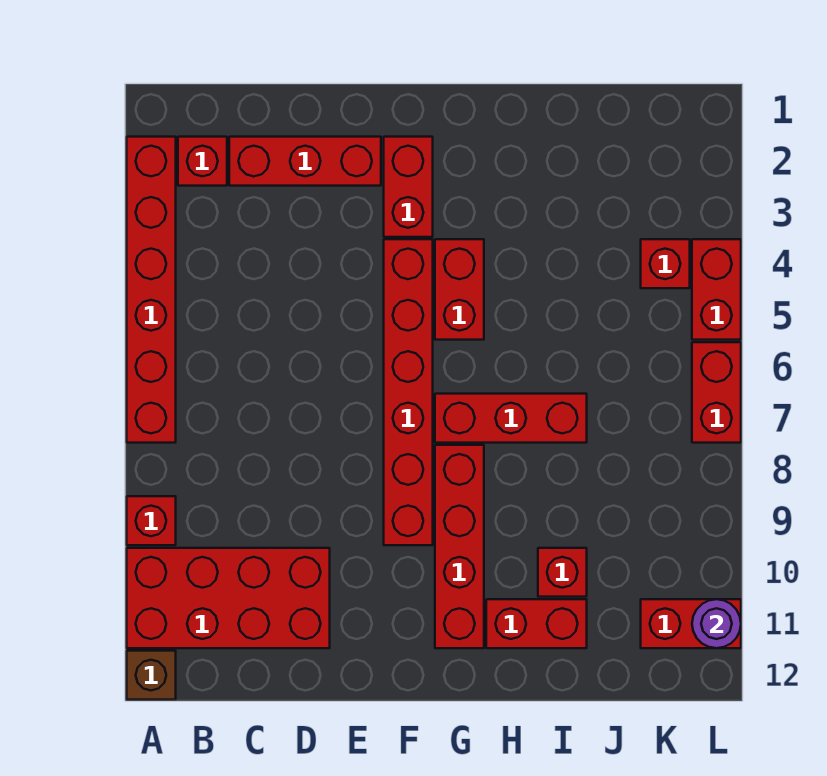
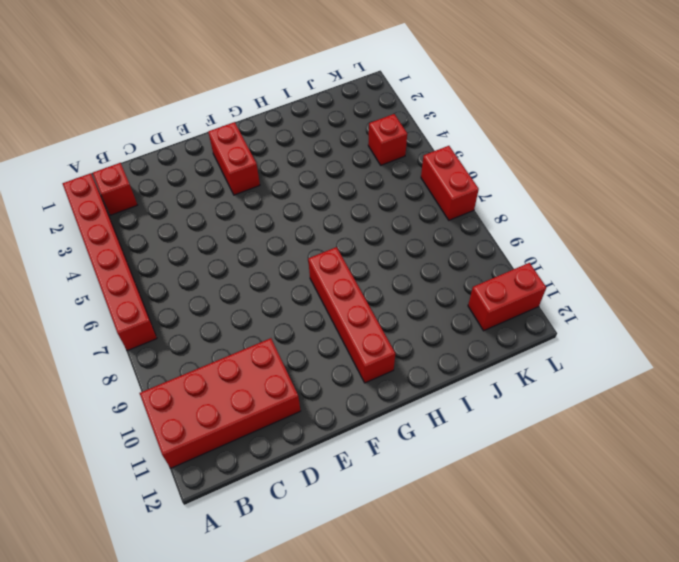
none -> red 1x1 brick [127,496,176,545]
none -> brown 1x1 brick [127,651,176,700]
none -> red 1x3 brick [229,137,381,186]

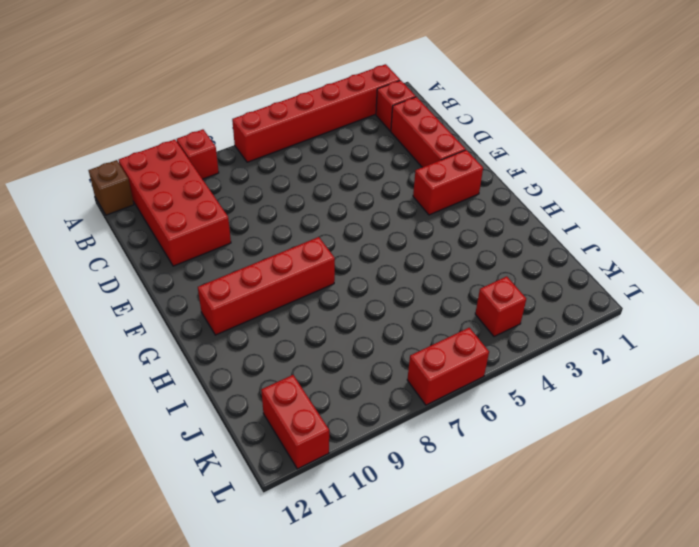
none -> red 1x6 brick [384,239,433,545]
none -> red 1x2 brick [435,239,484,340]
none -> red 1x3 brick [435,394,587,443]

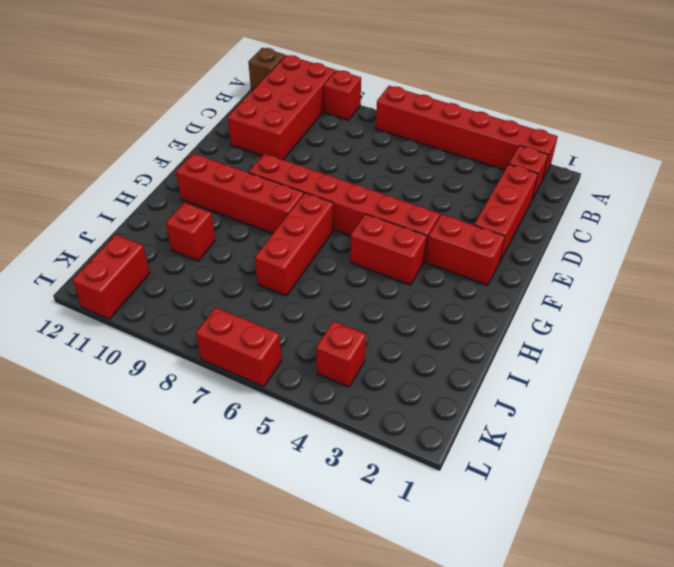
none -> red 1x2 brick [486,599,587,648]
none -> red 1x2 brick [692,239,741,340]
none -> purple 1x1 round brick [692,599,741,648]

